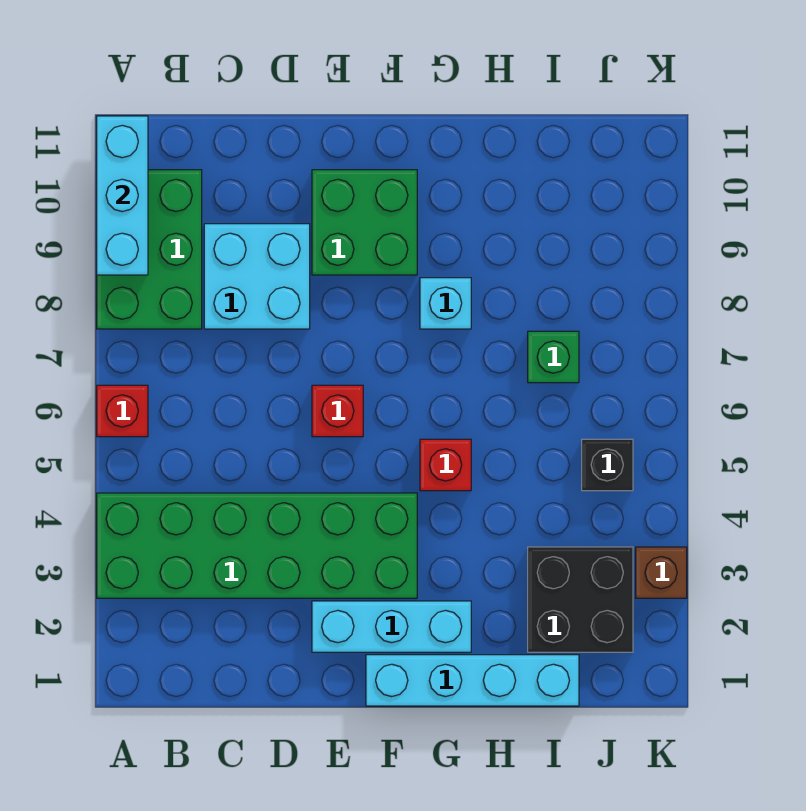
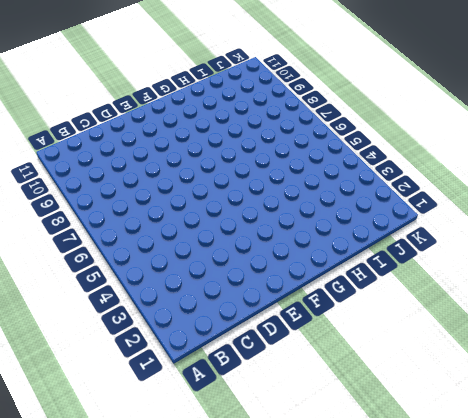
none -> green 2x6 brick [97,493,417,598]
none -> red 1x1 brick [97,385,148,437]
none -> green 2x3 brick [97,170,202,329]

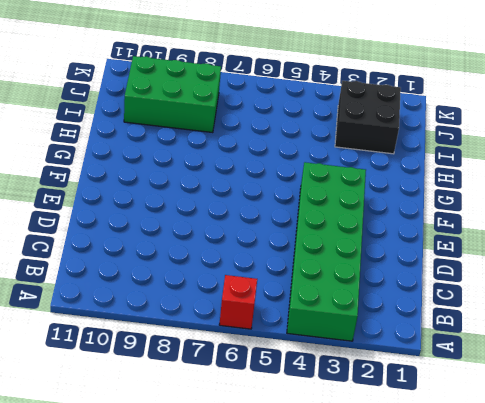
green 2x3 brick [124,56,221,133] -> green 2x3 brick moved to [97,170,202,329]
none -> cyan 2x2 brick [204,224,310,329]
none -> cyan 1x3 brick [312,601,471,652]
none -> red 1x1 brick [312,385,363,437]

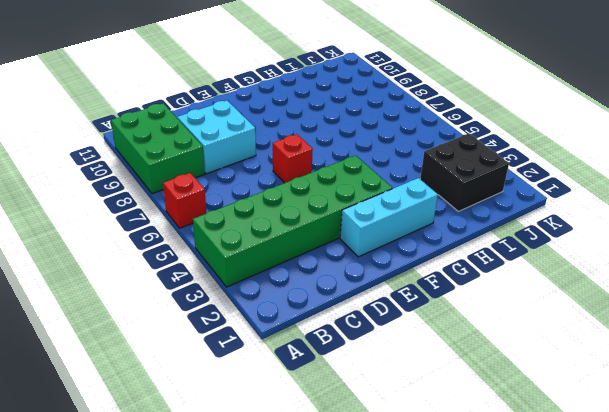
none -> green 2x2 brick [312,170,417,275]
none -> cyan 1x4 brick [366,655,579,706]
none -> red 1x1 brick [420,439,471,491]

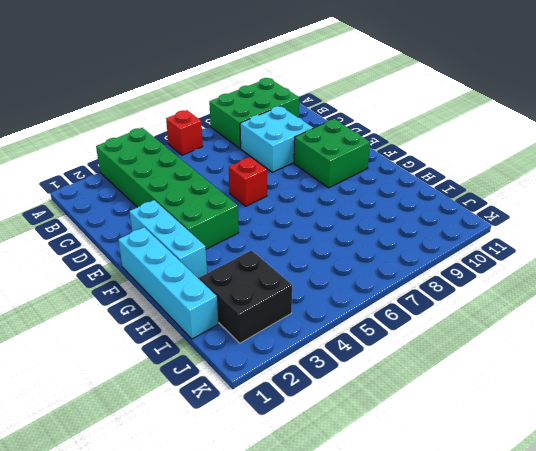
none -> red 1x1 brick [420,439,471,491]
none -> cyan 1x1 brick [420,278,471,329]
none -> green 1x1 brick [528,331,579,383]

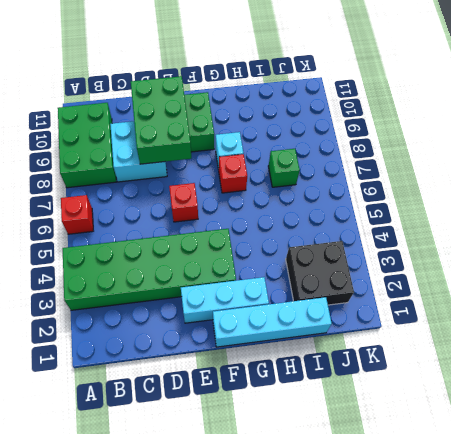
green 2x3 brick [131,76,191,164] -> none
red 1x1 brick [219,154,247,193] -> red 1x1 brick moved to [420,439,471,491]
none -> black 1x1 brick [582,439,633,491]
none -> brown 1x1 brick [636,547,687,598]
none -> cyan 1x3 brick [97,116,148,275]

